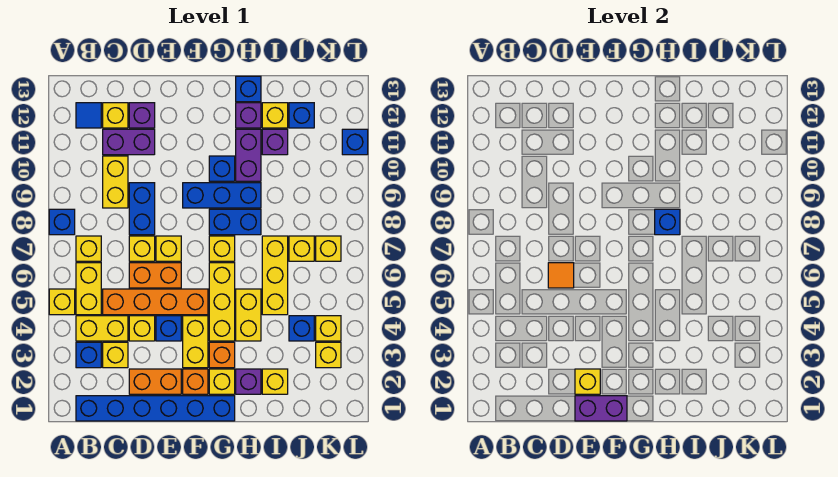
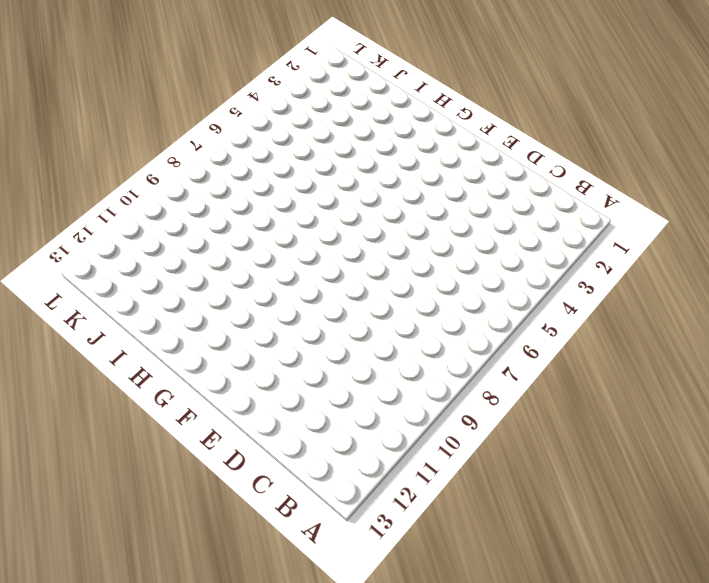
none -> yellow 1x1 brick [49,289,75,315]
none -> blue 1x1 brick [49,209,75,235]
none -> blue 1x6 brick [76,396,235,421]
none -> blue 1x1 brick [76,342,101,368]

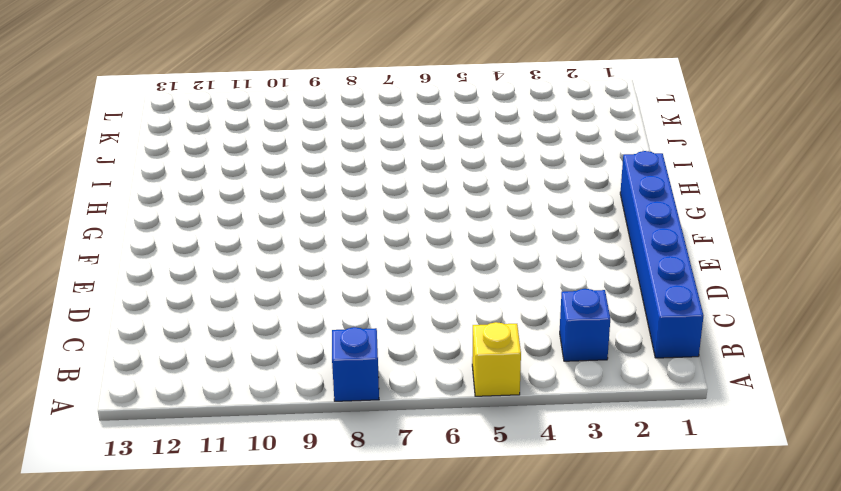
none -> yellow 1x2 brick [76,316,128,341]
none -> yellow 1x2 brick [76,263,101,315]
none -> yellow 1x1 brick [76,236,101,261]
none -> blue 1x1 tile [76,103,101,128]

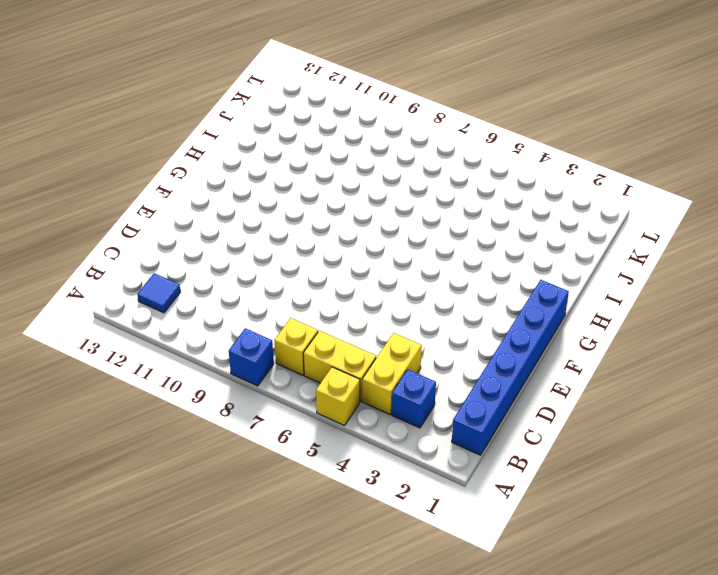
none -> yellow 1x1 brick [103,342,128,368]
none -> orange 1x4 brick [103,289,208,315]
none -> yellow 1x2 brick [103,156,128,208]
none -> purple 1x2 brick [103,129,155,155]

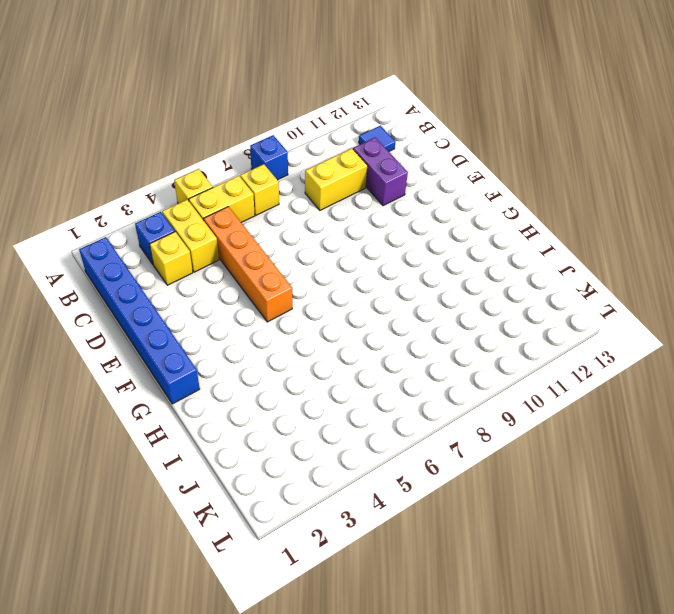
none -> yellow 1x1 brick [103,103,128,128]
none -> orange 1x2 brick [129,369,181,394]
none -> yellow 1x1 brick [129,316,155,341]
none -> orange 1x2 brick [129,263,181,288]

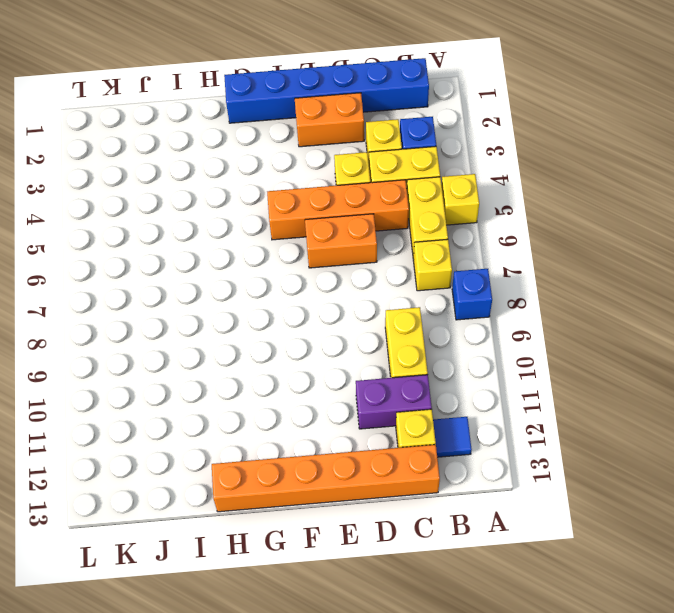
orange 1x6 brick [212,445,440,512] -> blue 1x1 brick [236,76,261,102]
none -> yellow 1x1 brick [129,236,155,261]
none -> blue 1x2 brick [129,183,155,235]
none -> purple 1x1 brick [129,103,155,128]
none -> blue 1x1 brick [156,316,181,341]

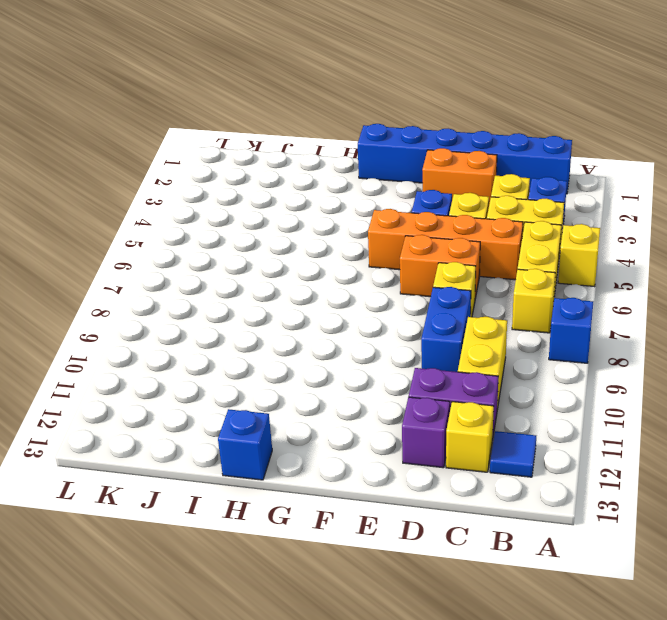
none -> yellow 1x1 brick [156,236,181,261]
none -> orange 1x1 brick [183,369,208,394]
none -> yellow 1x2 brick [183,316,208,368]
none -> blue 1x3 brick [183,183,261,208]

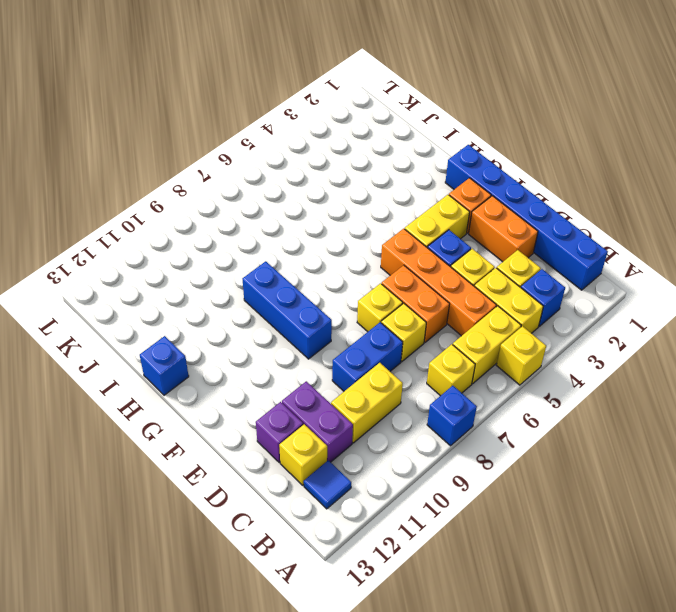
none -> yellow 1x1 brick [209,369,235,394]
none -> orange 1x1 brick [209,342,235,368]
none -> yellow 1x3 brick [209,263,235,341]
none -> yellow 1x1 brick [209,236,235,261]

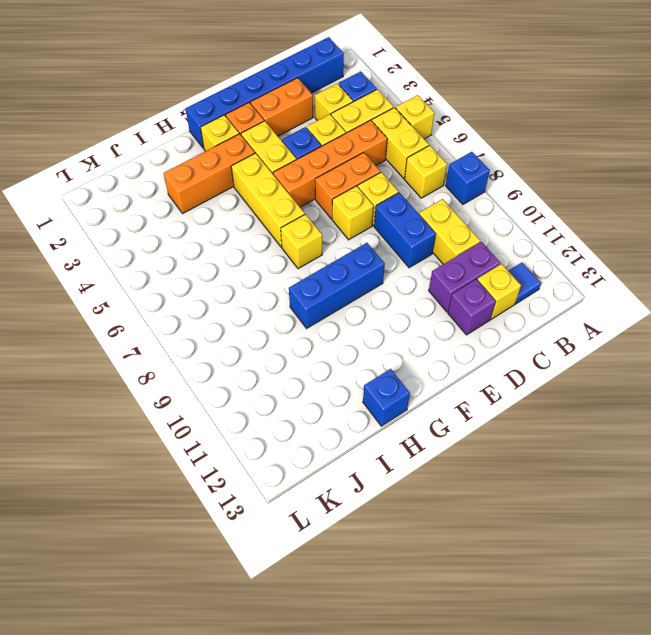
orange 1x3 brick [164,134,255,214] -> orange 1x1 brick [209,342,235,368]
none -> blue 1x2 brick [209,209,261,235]
none -> blue 1x1 brick [209,156,235,181]
none -> purple 1x1 brick [236,369,261,394]
none -> yellow 1x2 brick [236,289,261,341]

